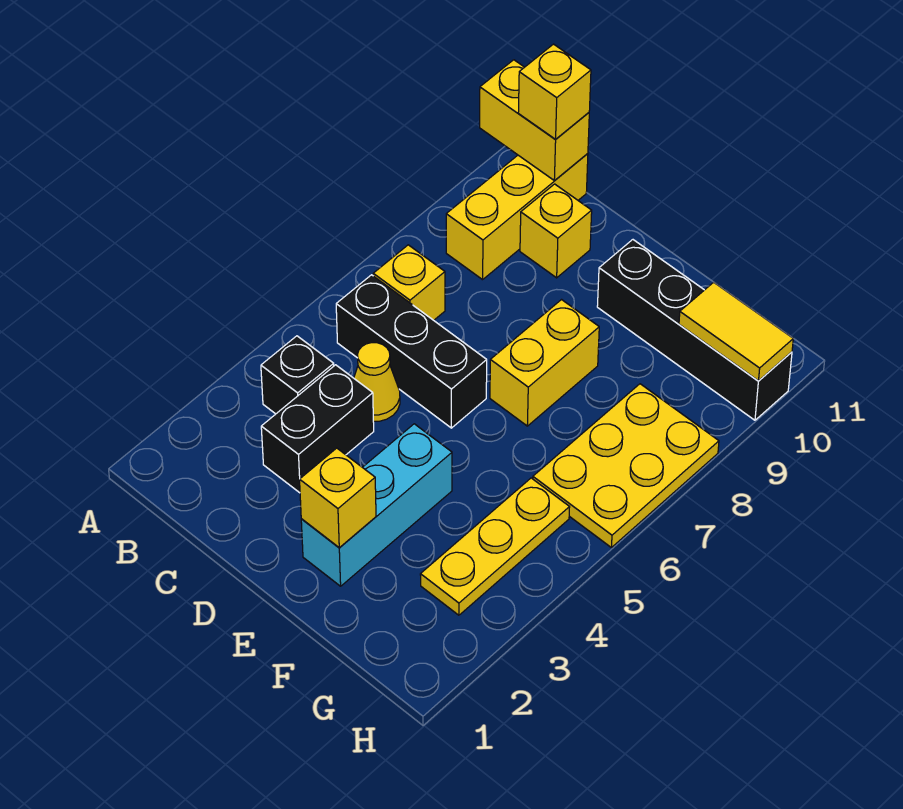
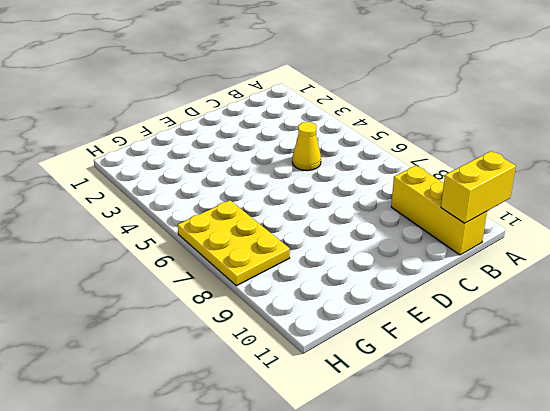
none -> black 1x1 brick [261,336,334,414]
none -> black 1x3 brick [336,275,487,428]
none -> yellow 1x1 brick [373,245,445,320]

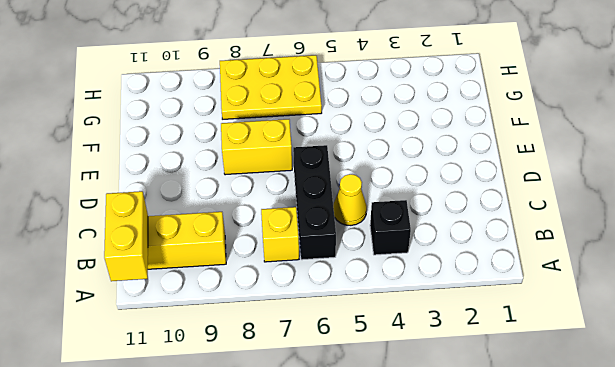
none -> black 1x2 brick [261,365,374,493]
none -> yellow 1x1 brick [520,184,592,278]
none -> cyan 1x3 brick [301,424,452,586]

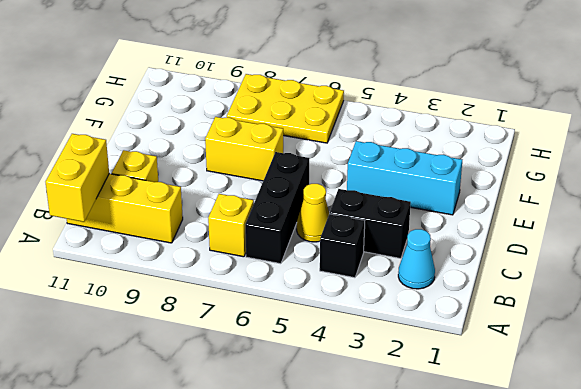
cyan 1x1 cone [398,229,435,289] -> none
none -> black 1x4 brick [597,240,792,420]
none -> yellow 1x3 plate [420,478,570,615]
none -> yellow 1x1 brick [300,448,376,547]

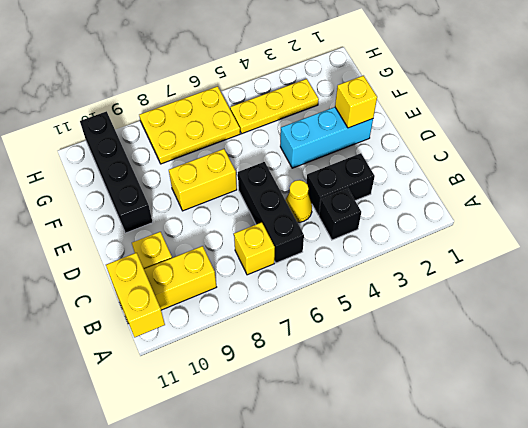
none -> yellow 1x2 tile [679,282,793,381]
none -> yellow 1x1 brick [518,44,591,139]

